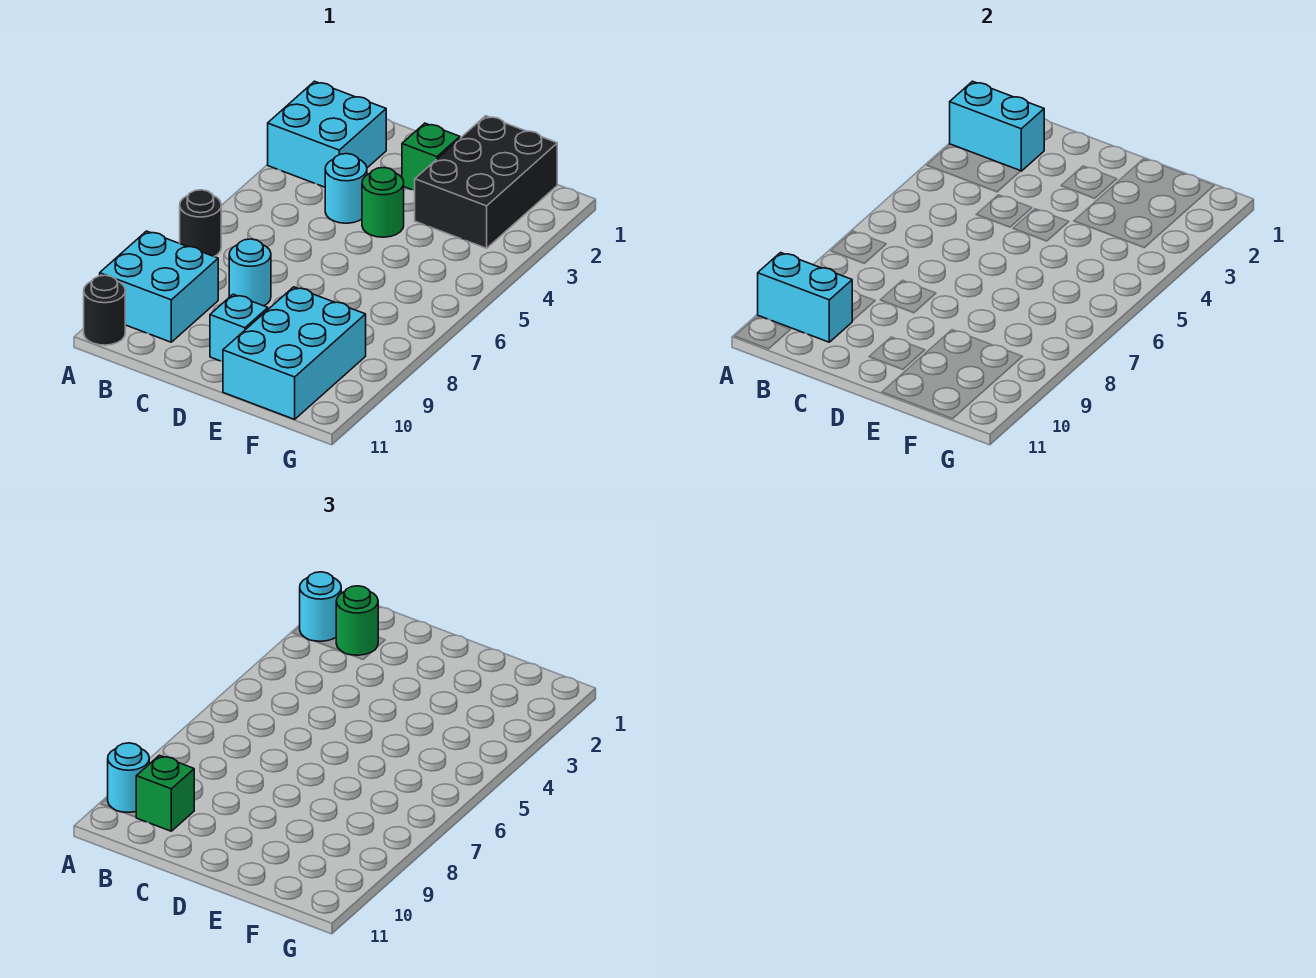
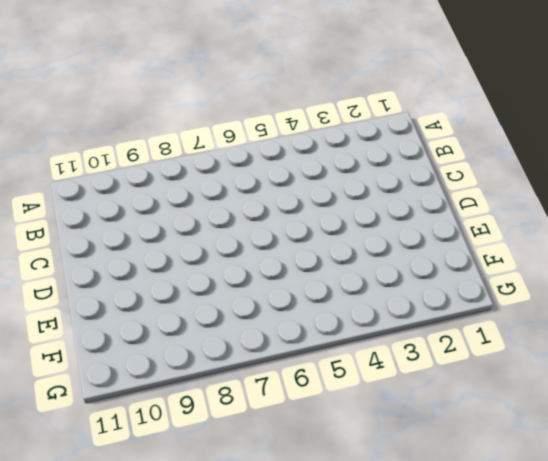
none -> cyan 2x2 brick [268,81,386,187]
none -> black 1x1 round brick [180,190,221,257]
none -> cyan 2x2 brick [100,231,218,342]

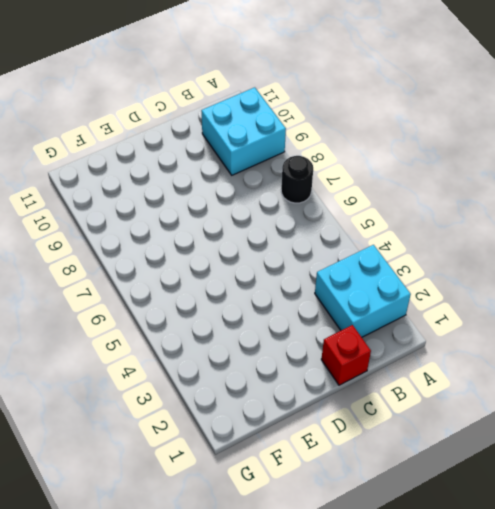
red 1x1 brick [321,325,371,385] -> none
none -> black 1x1 round brick [84,275,125,345]
none -> cyan 1x1 round brick [325,154,367,223]
none -> cyan 1x1 round brick [229,239,271,306]

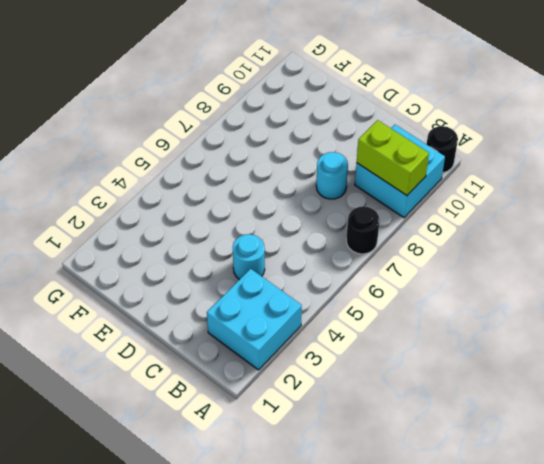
lime 1x2 brick [357,120,429,195] -> none
none -> green 1x1 brick [402,123,460,190]
none -> green 1x1 round brick [362,168,404,237]
none -> cyan 1x1 brick [210,294,268,362]

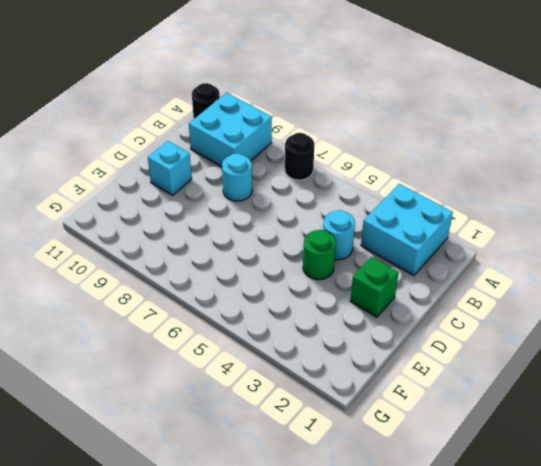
none -> black 2x3 brick [415,116,557,248]
none -> cyan 2x3 brick [223,287,366,419]
none -> cyan 1x2 brick [950,81,1044,171]

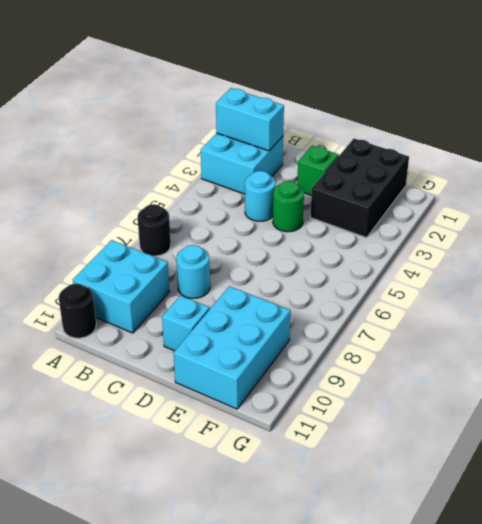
none -> cyan 1x2 brick [758,253,852,342]
none -> cyan 1x1 round brick [300,572,341,641]
none -> cyan 1x1 round brick [108,743,149,812]

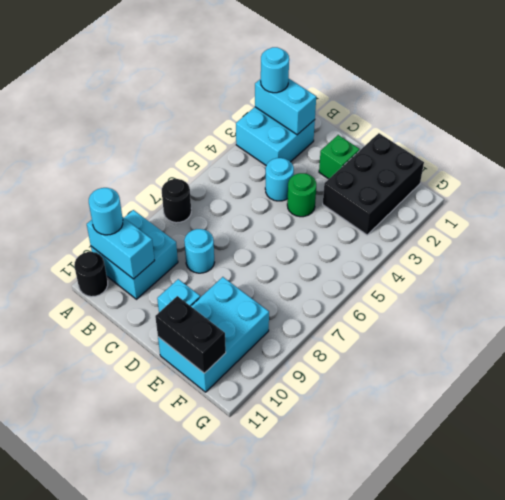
black 1x2 brick [155,296,226,373] -> none
none -> green 1x1 round brick [336,586,378,655]
none -> green 1x1 brick [136,755,194,831]

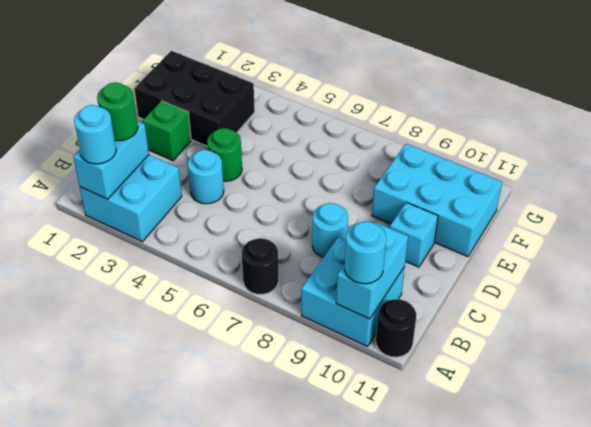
none -> green 1x1 brick [136,755,194,831]

